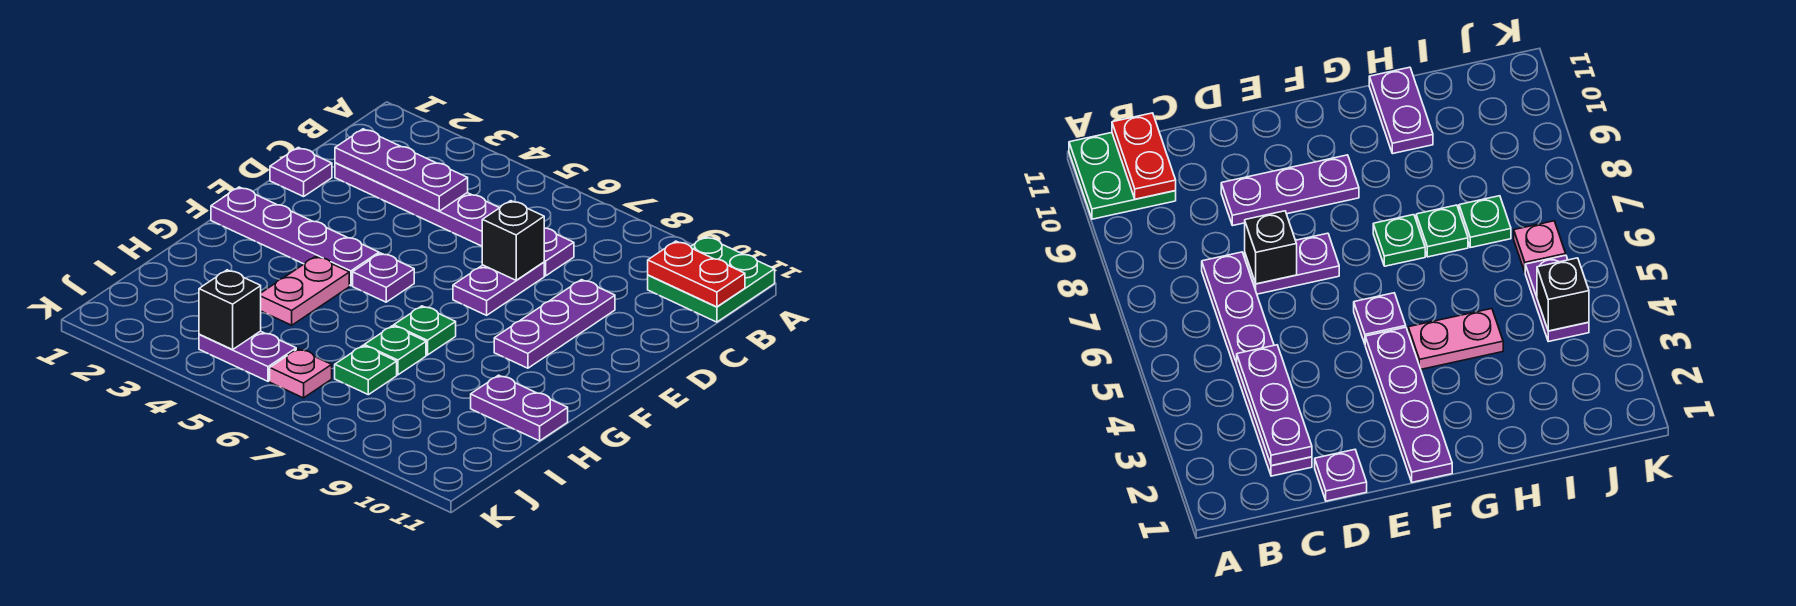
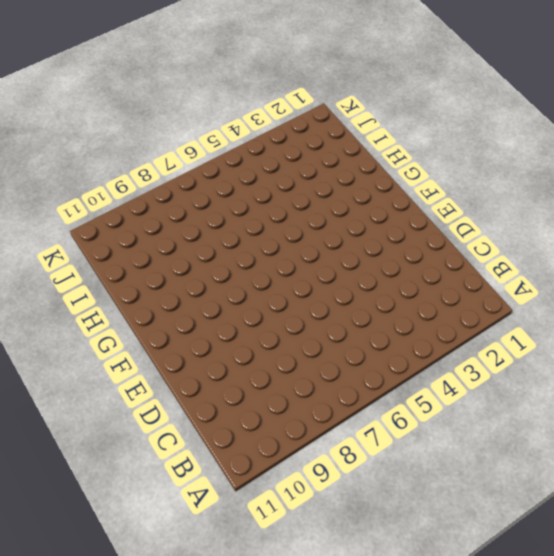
none -> green 2x2 plate [648,237,775,322]
none -> purple 1x6 plate [335,163,574,276]
none -> purple 1x1 plate [270,148,332,196]

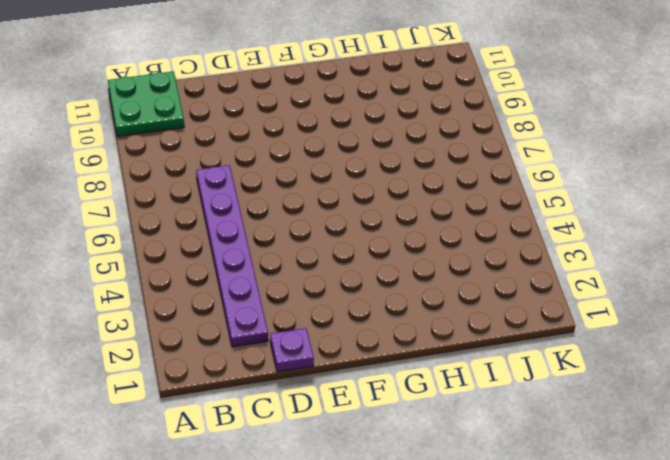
none -> purple 1x2 plate [453,262,544,315]
none -> purple 1x3 plate [494,280,615,368]
none -> purple 1x4 plate [211,187,379,286]

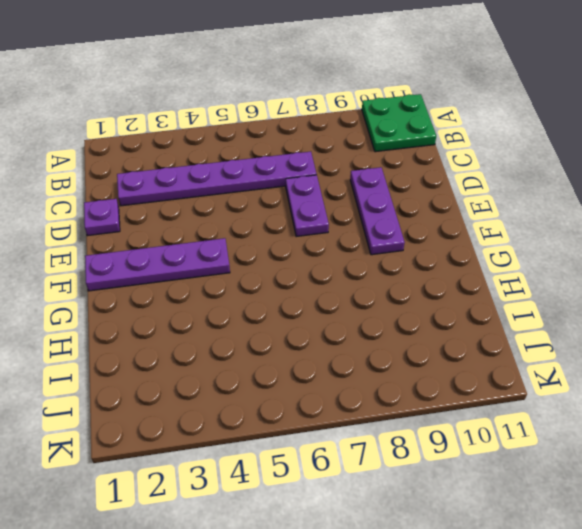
none -> purple 1x1 plate [353,253,414,302]
none -> pink 1x2 plate [261,256,349,325]
none -> green 1x1 plate [394,306,456,355]

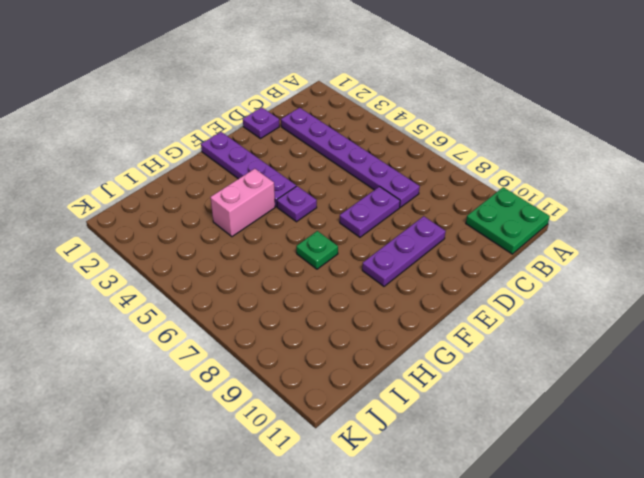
pink 1x2 brick [210,169,275,237] -> pink 1x2 plate [261,256,349,325]
none -> green 1x1 plate [364,326,426,375]
none -> purple 1x2 plate [471,375,568,441]
none -> green 1x1 plate [335,346,397,395]

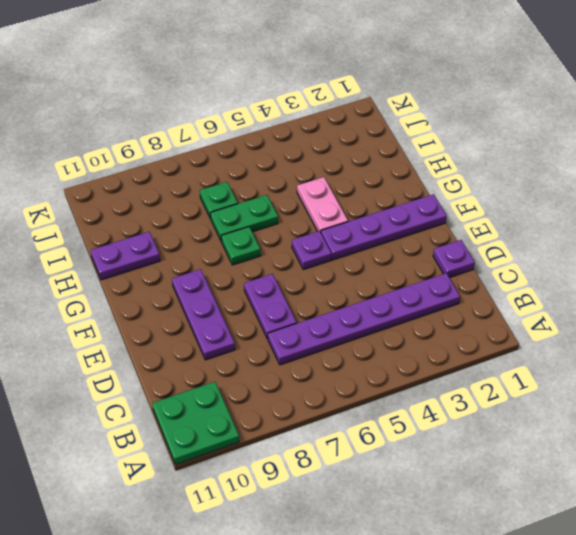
green 1x2 plate [210,195,278,241] -> green 1x1 plate [364,326,426,375]
none -> purple 1x2 plate [199,331,296,381]
none -> pink 1x1 plate [270,349,332,398]
none -> red 1x2 plate [648,241,745,307]

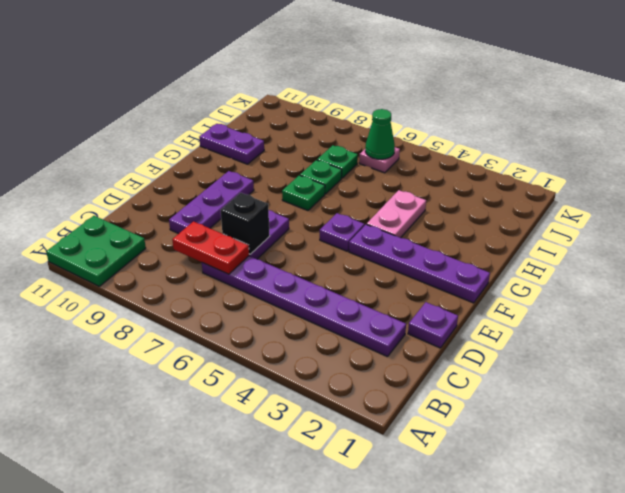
red 1x2 plate [172,221,250,274] -> red 1x2 plate moved to [648,241,745,307]
green 1x1 cone [365,109,395,159] -> none
none -> purple 1x2 plate [199,331,296,381]
none -> purple 1x3 plate [335,129,468,211]
none -> black 1x1 brick [199,270,261,350]

